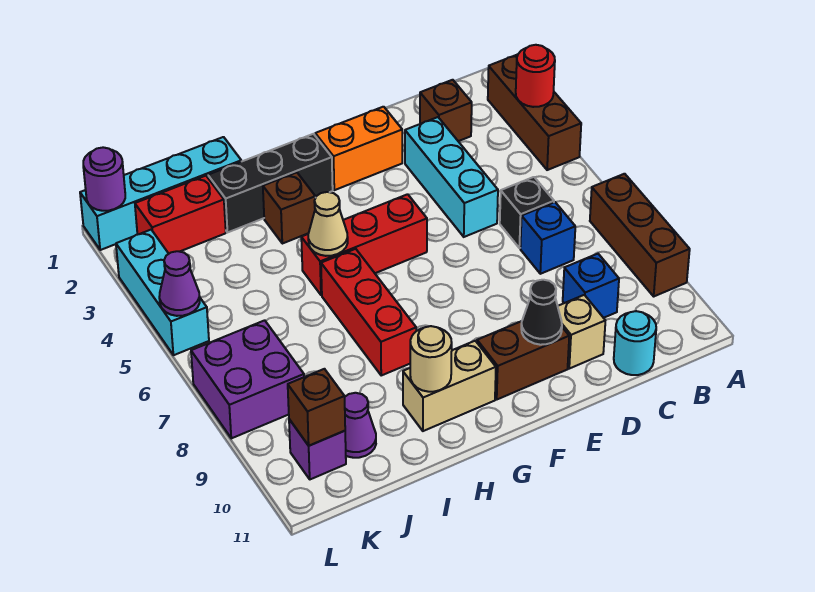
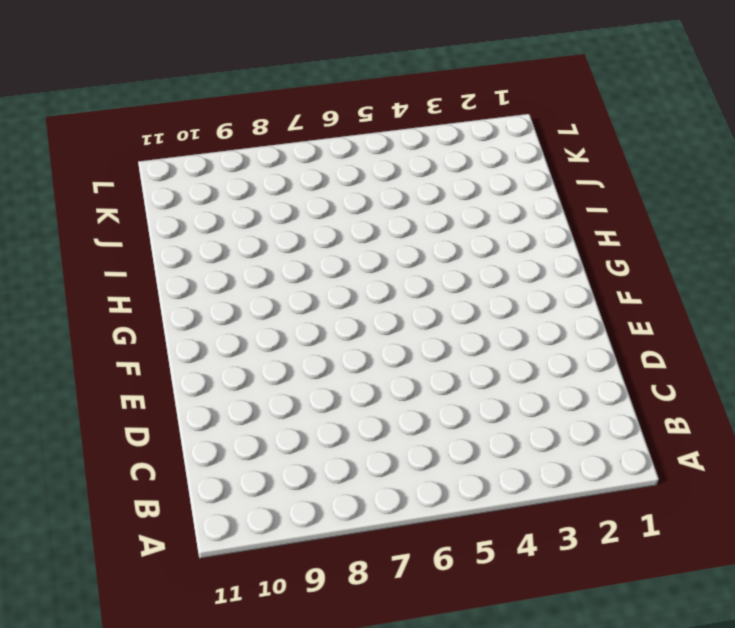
none -> brown 1x3 brick [488,54,581,170]
none -> brown 1x3 brick [590,174,690,296]
none -> brown 1x1 brick [420,80,472,141]

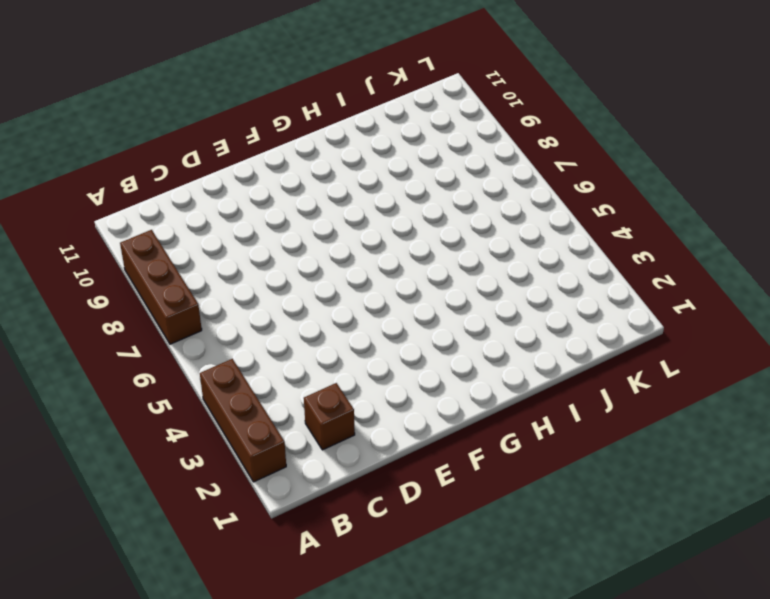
none -> black 1x1 brick [500,177,554,248]
none -> blue 1x1 brick [520,202,575,274]
none -> blue 1x1 brick [563,254,619,318]

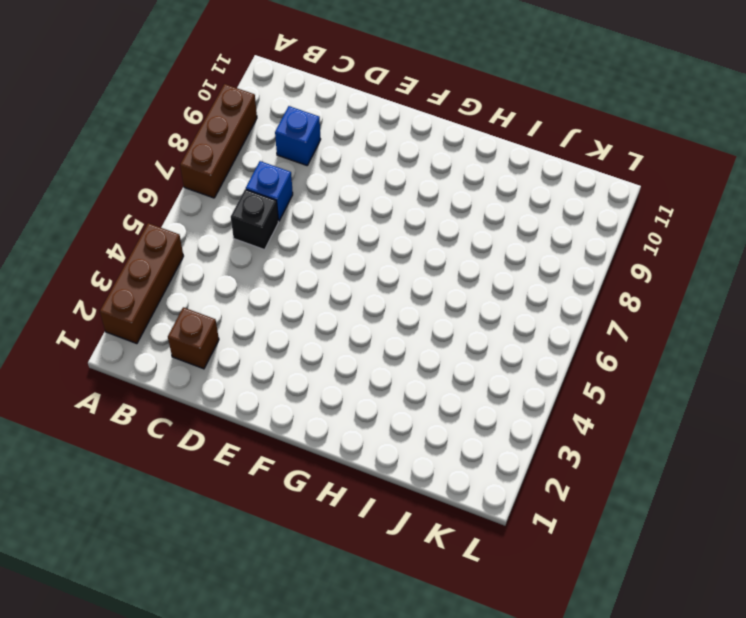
none -> cyan 1x1 round brick [614,311,656,375]
none -> cyan 1x3 brick [405,117,498,237]
none -> tan 1x1 brick [558,295,605,369]

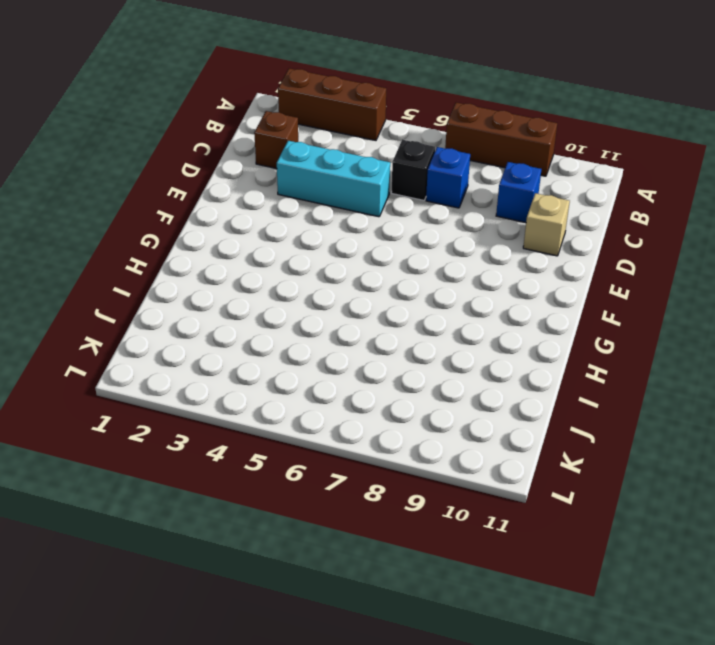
none -> cyan 1x1 round brick [614,311,656,375]
none -> orange 1x2 brick [315,107,402,190]
none -> brown 1x2 brick [477,321,569,399]

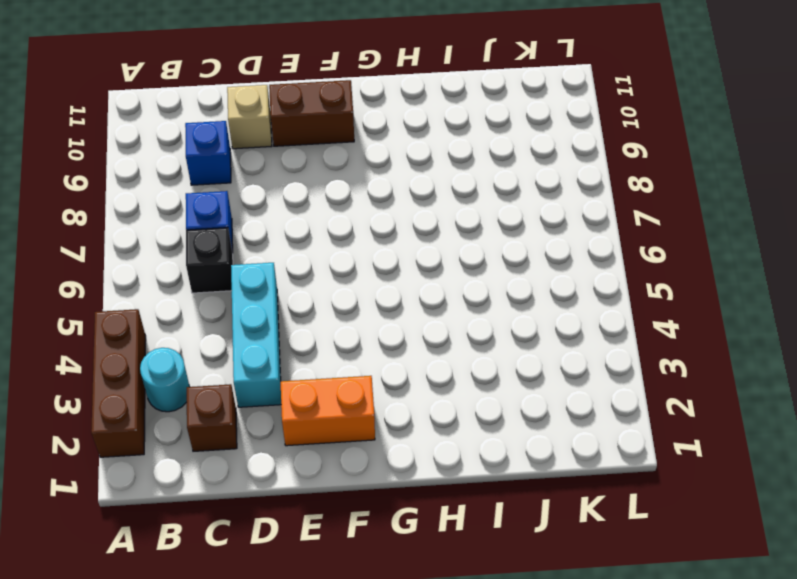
cyan 1x1 round brick [140,348,189,412] -> cyan 1x1 round brick moved to [614,311,656,375]
none -> brown 1x3 brick [590,174,690,296]
none -> red 1x3 brick [301,194,427,295]
none -> black 1x3 brick [208,134,333,232]

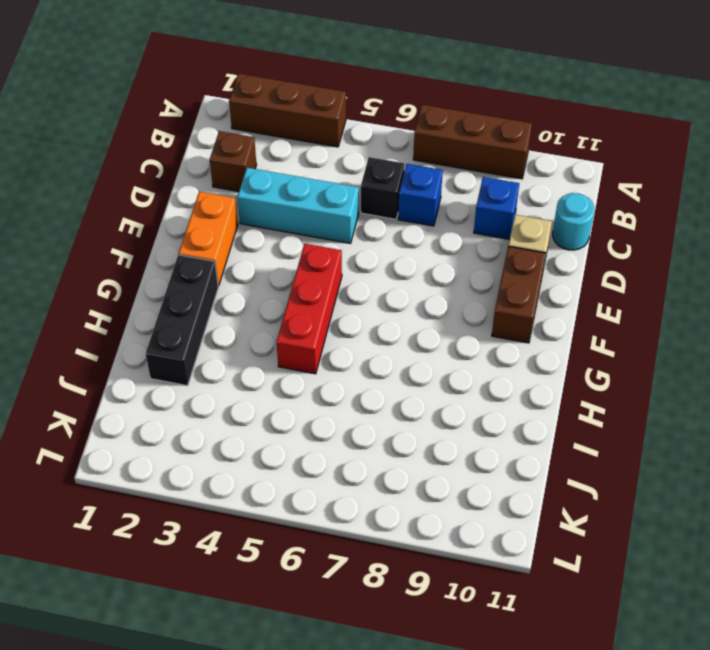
none -> tan 1x2 brick [403,341,496,431]
none -> brown 1x1 brick [263,172,315,244]
none -> red 1x3 brick [321,249,416,375]

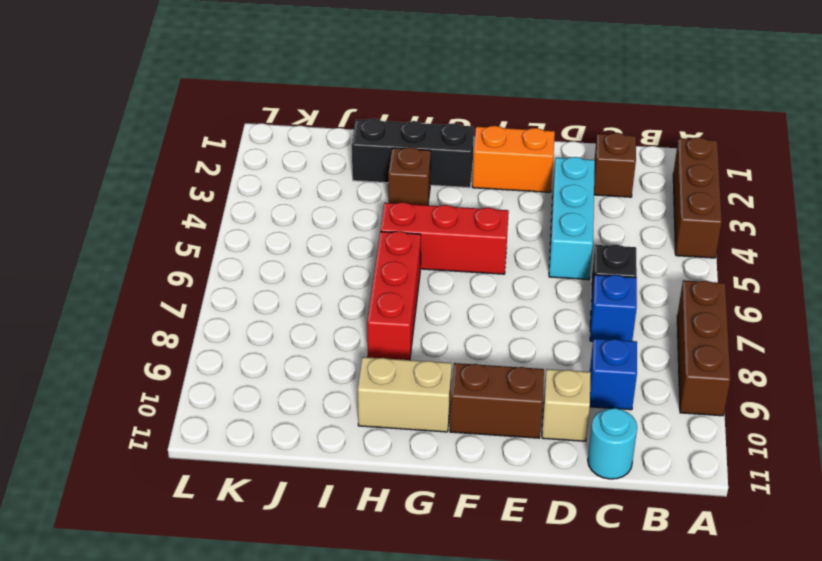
none -> cyan 1x4 brick [80,137,241,250]
none -> red 1x2 brick [135,176,226,253]
none -> purple 1x1 cone [345,393,376,458]

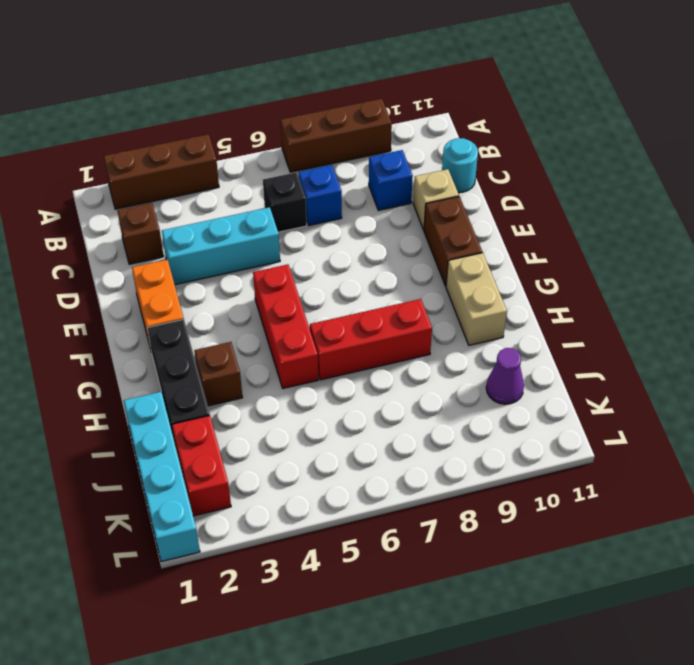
none -> purple 2x2 brick [191,320,304,438]
none -> purple 1x1 brick [289,419,346,479]
none -> cyan 1x3 brick [116,230,209,355]

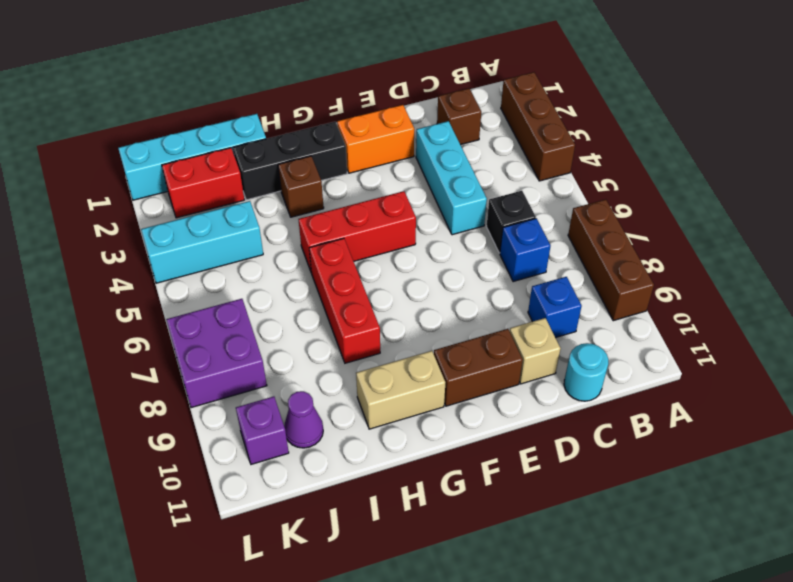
cyan 1x3 brick [141,201,263,283] -> cyan 1x3 brick turned to [116,230,209,355]
none -> red 1x1 round brick [516,45,555,107]
none -> black 1x1 cone [521,280,562,345]
none -> tan 1x1 cone [308,192,348,256]

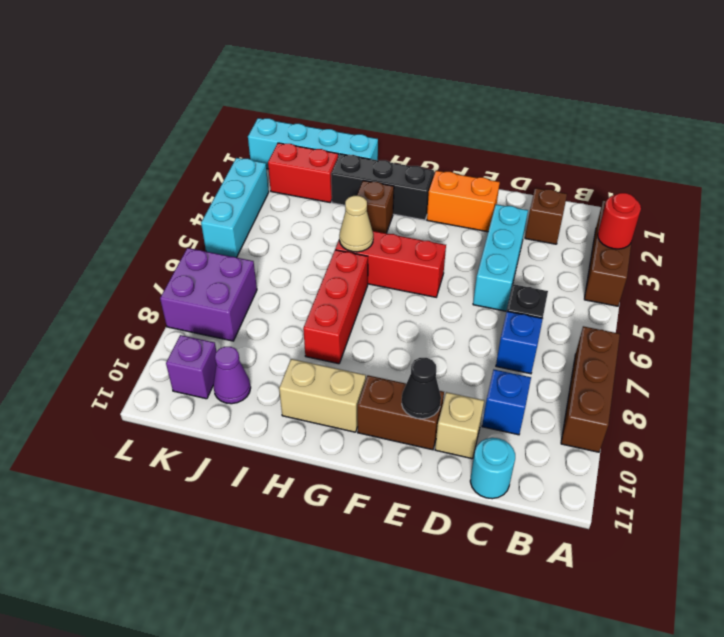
none -> tan 1x1 round brick [410,326,452,392]
none -> brown 1x1 brick [288,369,345,446]
none -> purple 1x1 round brick [83,147,125,211]

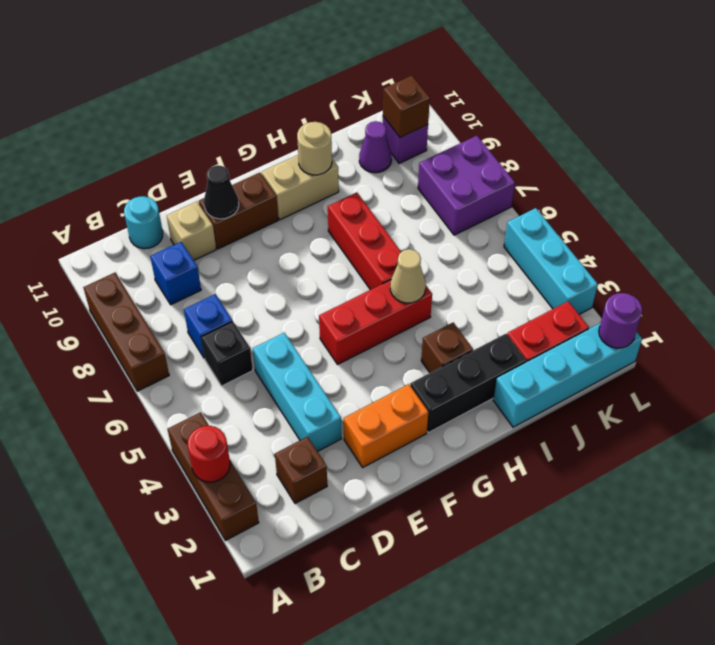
none -> purple 1x1 cone [159,251,200,316]

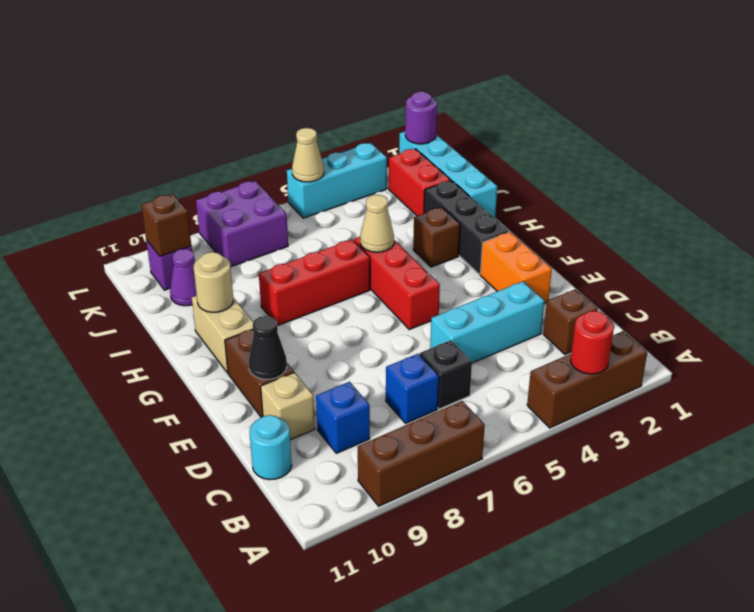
tan 1x1 cone [292,128,324,182] -> purple 1x1 cone [159,251,200,316]

